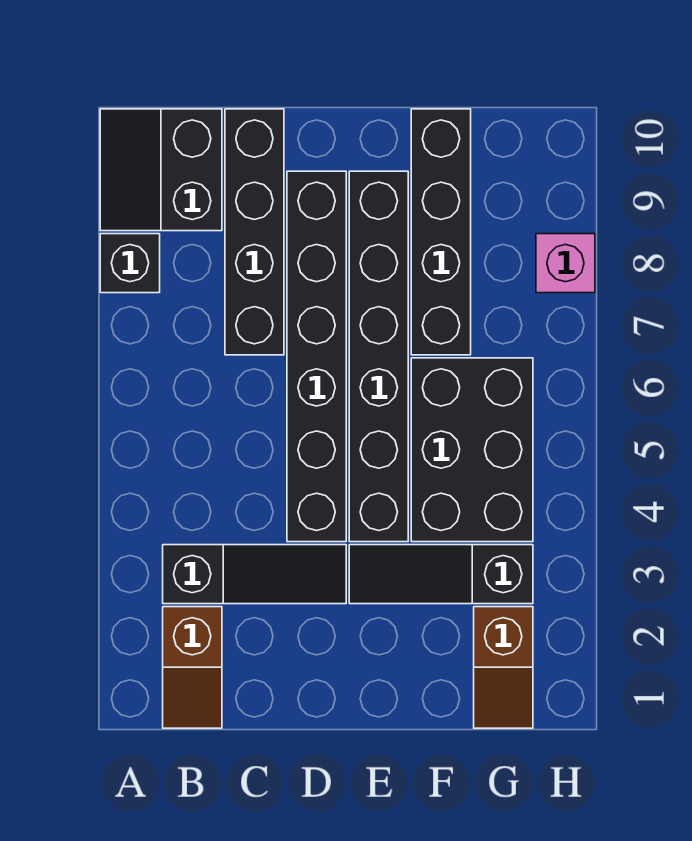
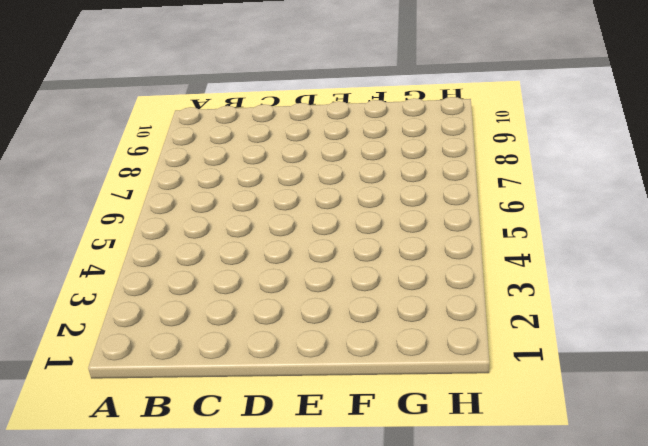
none -> black 1x1 brick [100,234,160,293]
none -> black 2x2 slope [100,109,222,231]
none -> brown 1x2 slope [163,607,222,728]

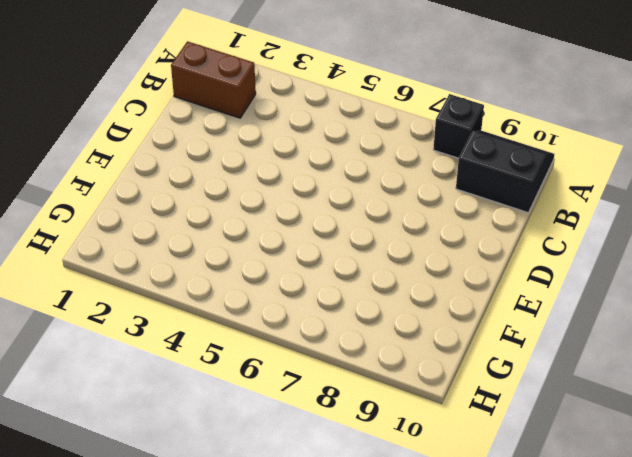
brown 1x2 brick [171,41,256,118] -> brown 1x2 slope [163,607,222,728]
none -> black 1x3 slope [163,545,346,604]
none -> black 1x4 brick [225,109,284,355]
none -> black 1x6 brick [287,171,346,542]

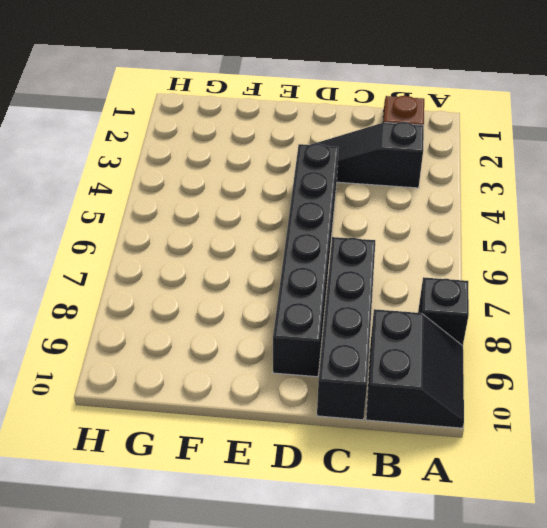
none -> black 1x3 slope [349,545,533,604]
none -> black 1x6 brick [349,171,408,542]
none -> black 2x3 brick [411,358,533,542]

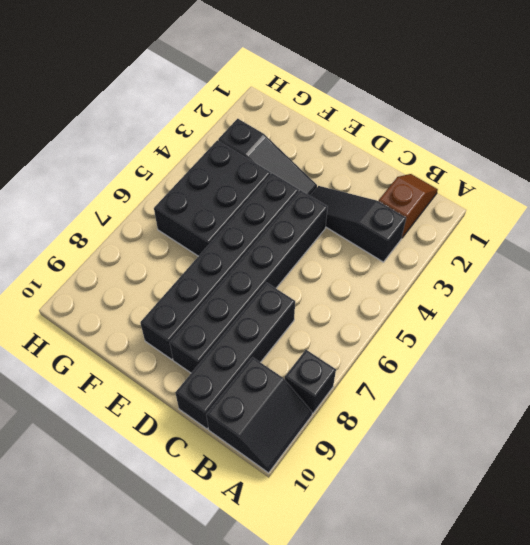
none -> black 1x4 brick [411,109,471,355]
none -> brown 1x2 slope [474,607,533,728]
none -> pink 1x1 brick [536,234,595,293]

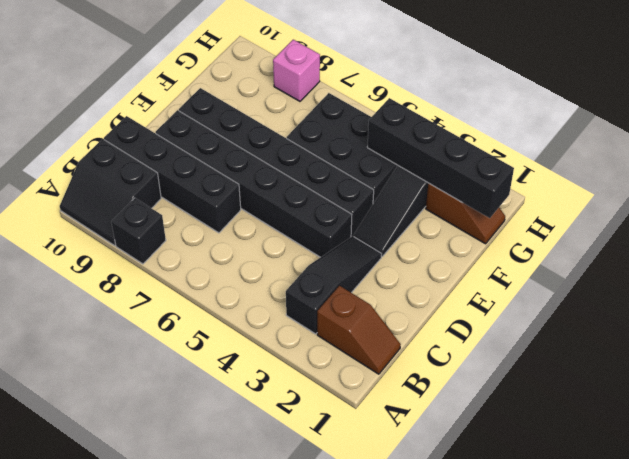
black 1x4 brick [367,98,514,218] -> black 1x4 brick moved to [411,109,471,355]

